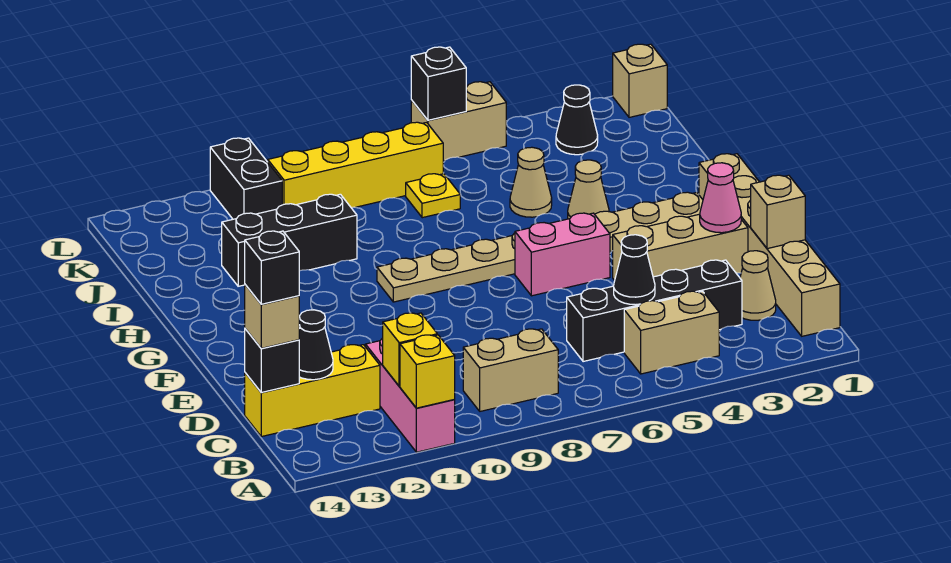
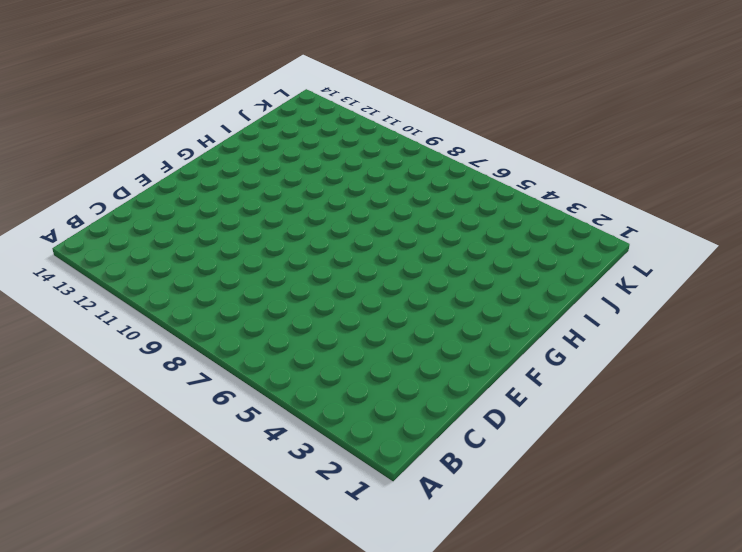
none -> pink 1x3 brick [365,338,455,452]
none -> tan 1x6 brick [699,154,840,336]
none -> tan 1x2 brick [624,291,719,374]

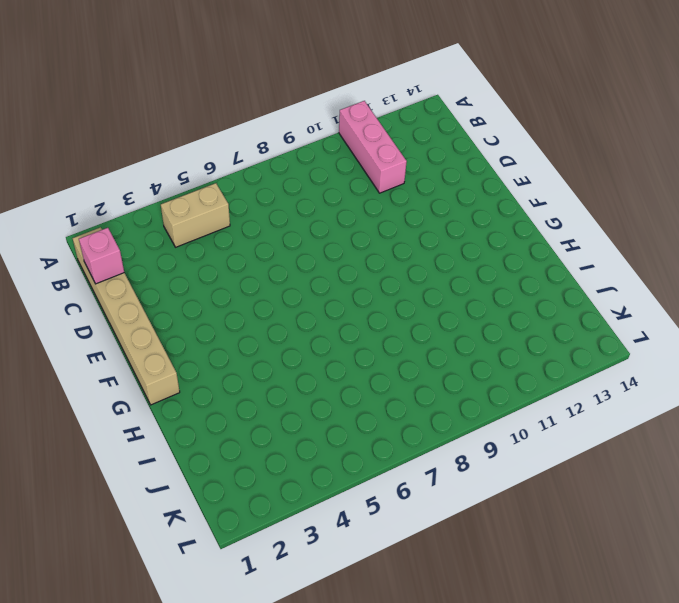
pink 1x1 brick [79,228,124,284] -> none
none -> tan 1x2 brick [463,329,558,411]
none -> tan 1x1 cone [740,251,776,320]
none -> black 1x4 brick [567,260,742,362]

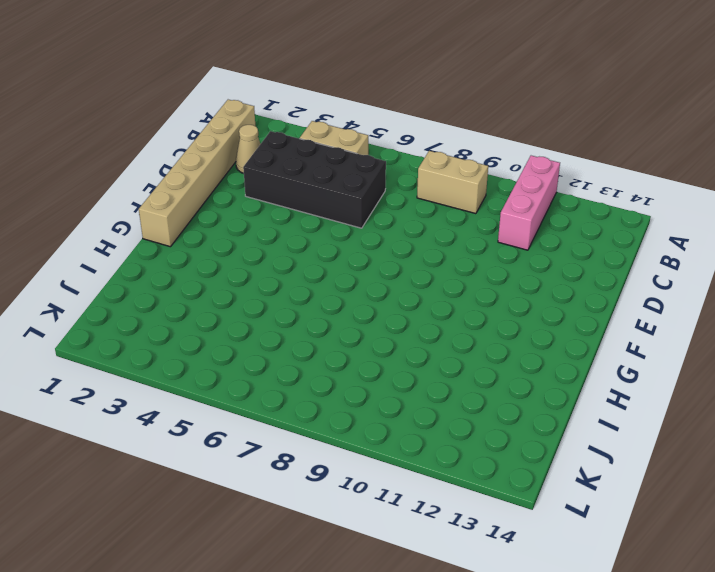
black 2x4 brick [243,131,386,228] -> black 1x4 brick [567,260,742,362]
none -> yellow 1x3 brick [245,345,380,437]
none -> tan 1x3 brick [613,214,748,280]
none -> pink 1x2 brick [515,213,610,296]

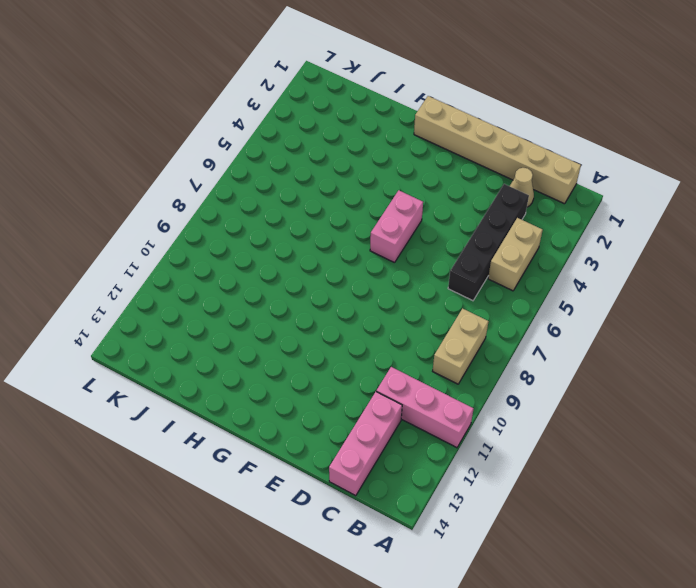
pink 1x3 brick [329,392,402,496] -> yellow 1x3 brick [245,345,380,437]
none -> tan 1x3 brick [613,214,748,280]
none -> tan 1x8 plate [377,192,703,302]
none -> tan 1x1 cone [568,160,609,219]

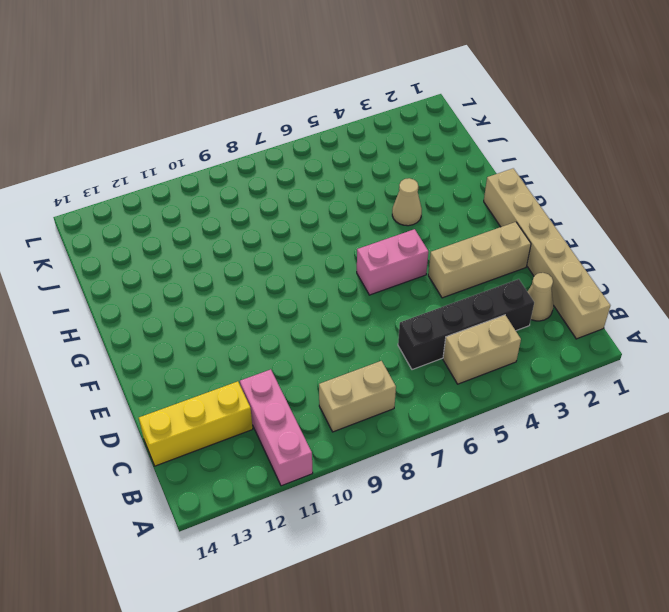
none -> tan 1x8 plate [377,192,703,302]
none -> tan 1x1 cone [510,147,552,217]
none -> black 1x3 brick [222,194,357,286]

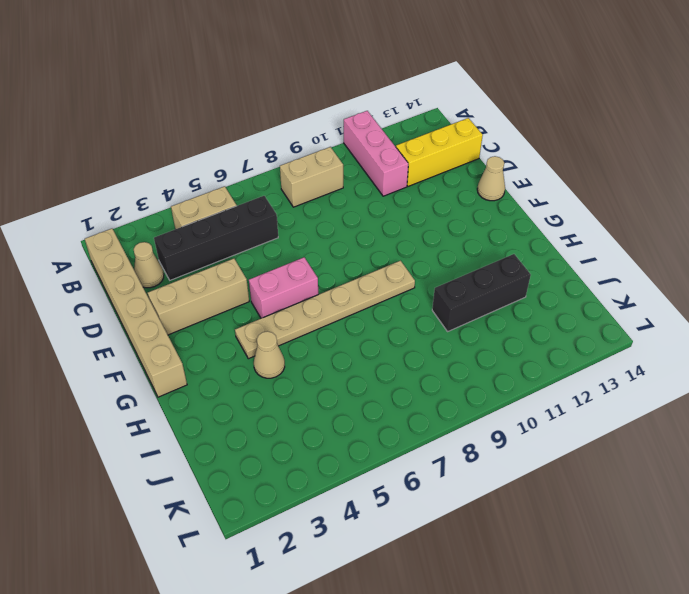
tan 1x1 cone [477,156,505,201] -> tan 1x1 cone moved to [510,147,552,217]
tan 1x6 plate [235,261,415,359] -> tan 1x8 plate [377,192,703,302]
none -> yellow 1x1 plate [406,174,460,218]
none -> black 1x1 cone [556,85,598,155]
none -> yellow 1x4 brick [268,122,444,207]

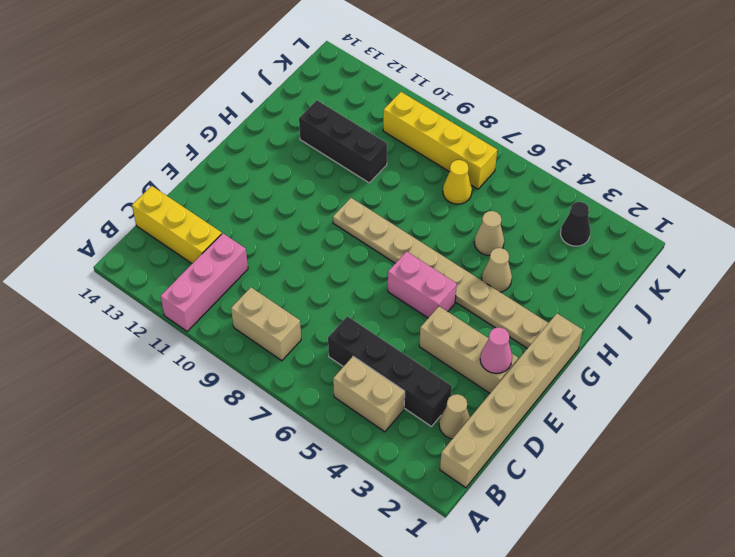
yellow 1x1 cone [443,160,472,204] -> yellow 1x1 plate [406,174,460,218]
none -> black 1x2 brick [210,138,282,219]
none -> tan 1x1 brick [613,44,667,117]
none -> tan 1x2 brick [411,82,506,161]

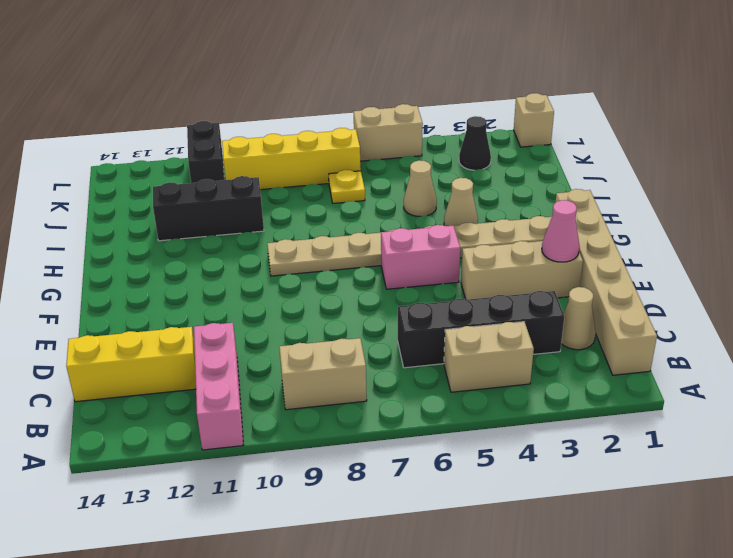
none -> yellow 1x1 brick [400,335,455,408]
none -> yellow 1x1 brick [383,313,437,386]
none -> black 1x1 cone [614,235,655,305]

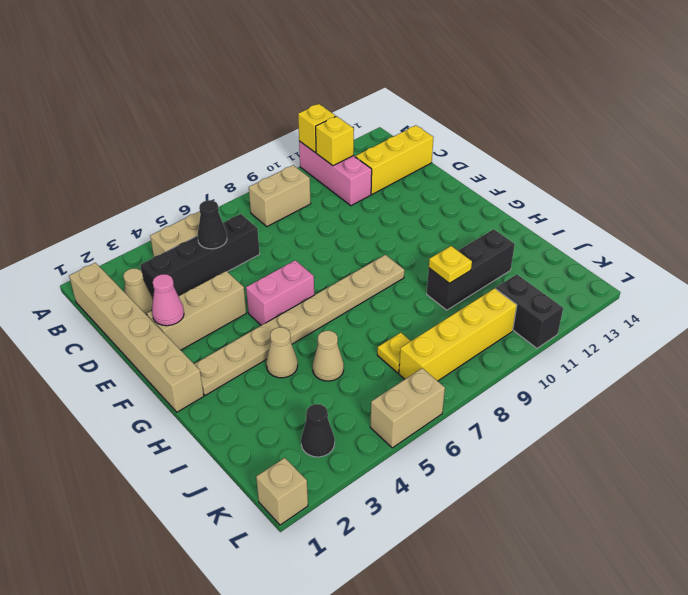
yellow 1x1 plate [429,246,472,283] -> none
none -> black 1x1 cone [299,310,333,380]
none -> black 1x1 brick [245,329,299,392]
none -> tan 1x1 brick [751,175,805,249]

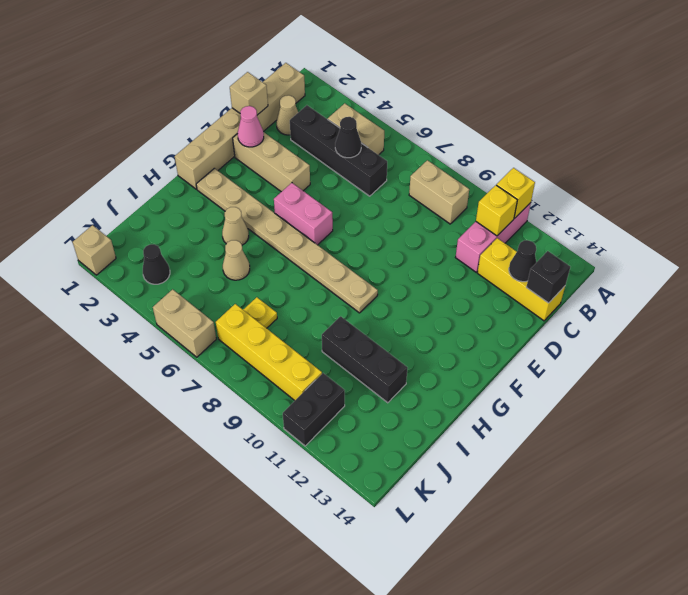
none -> black 1x1 brick [411,47,466,120]
none -> tan 1x1 brick [245,285,299,348]
none -> black 1x1 brick [245,231,299,304]

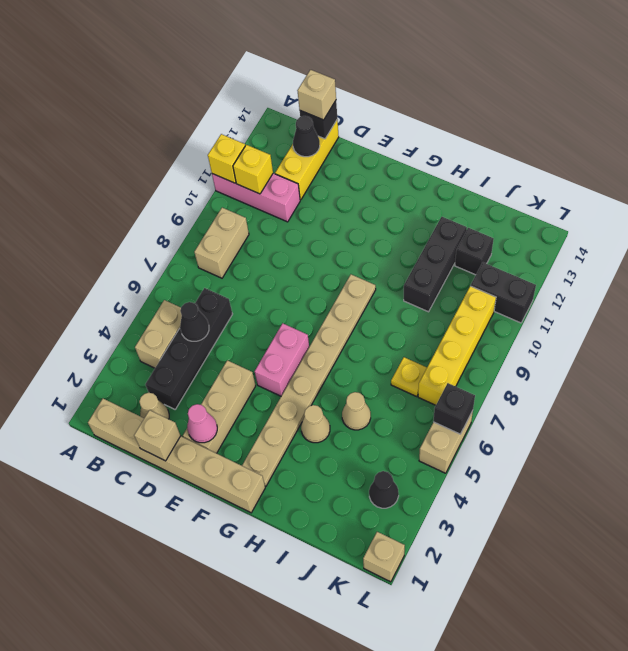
black 1x1 brick [455,228,494,275] -> black 1x1 brick moved to [245,231,299,304]

